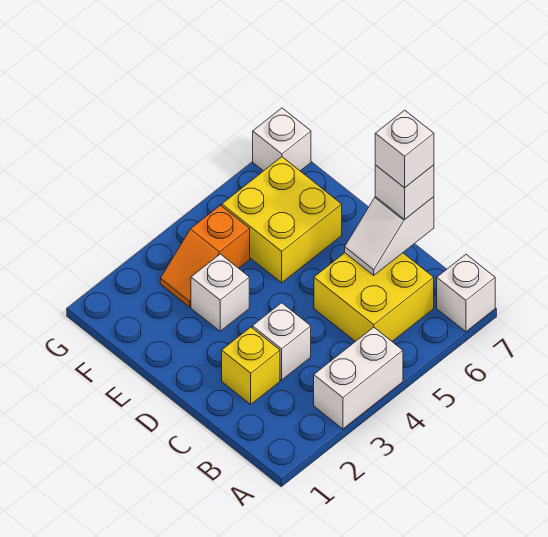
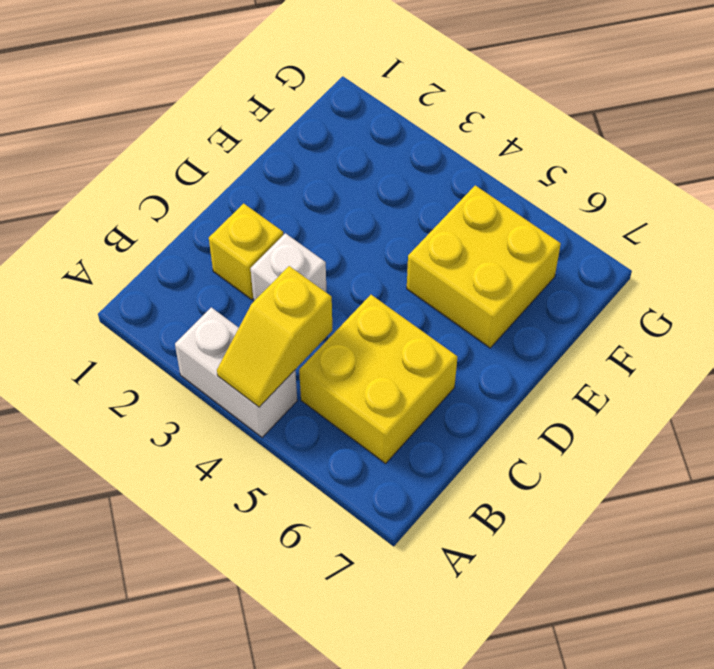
yellow 1x2 slope [217,266,332,407] -> none
none -> white 1x1 brick [437,255,495,332]
none -> white 1x1 brick [191,254,249,331]
none -> orange 1x2 slope [160,205,250,307]

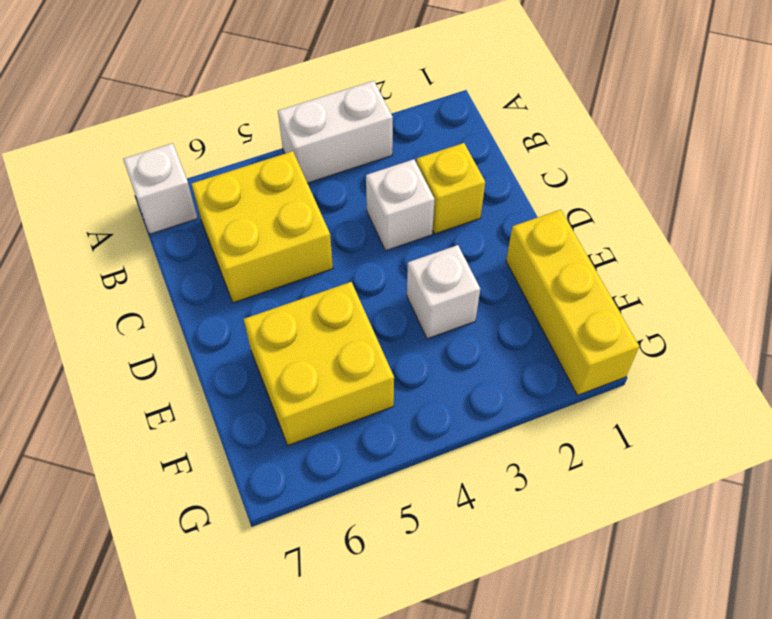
yellow 1x3 brick [506,210,639,395] -> none
none -> orange 1x2 slope [160,205,250,307]
none -> white 1x1 brick [253,108,311,171]
none -> white 1x2 slope [345,197,434,275]

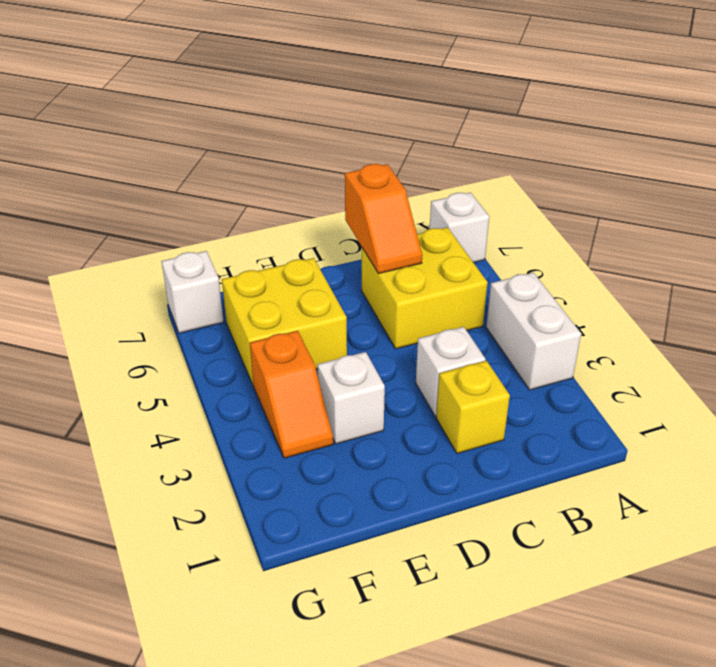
orange 1x2 slope [345,164,422,274] -> white 1x2 slope [345,197,434,275]
none -> white 1x1 brick [375,165,434,219]
none -> white 1x1 brick [375,110,434,188]

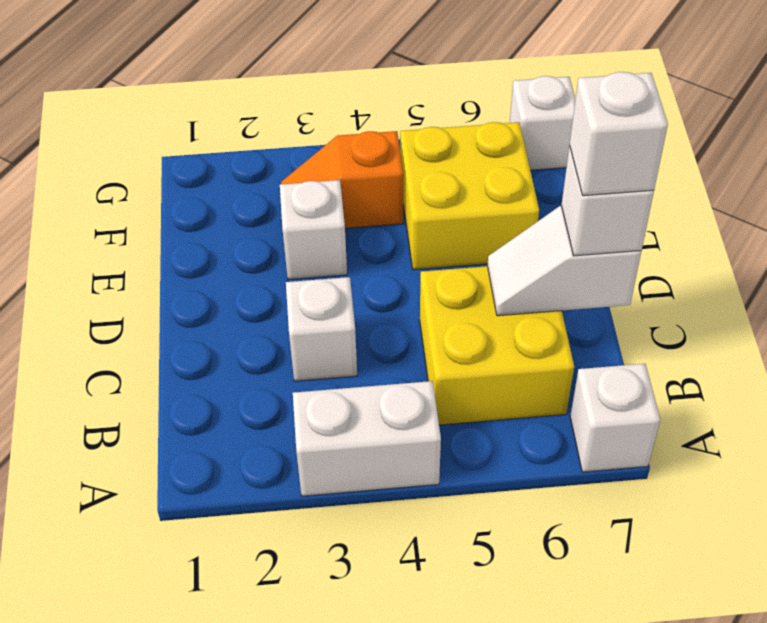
none -> yellow 1x1 brick [222,327,280,404]

